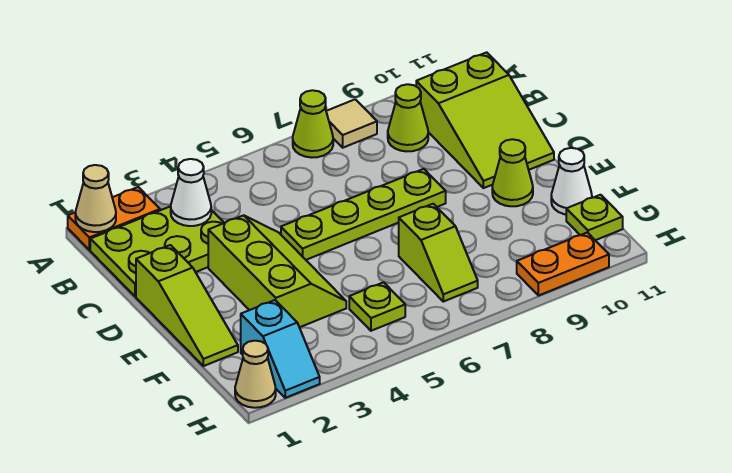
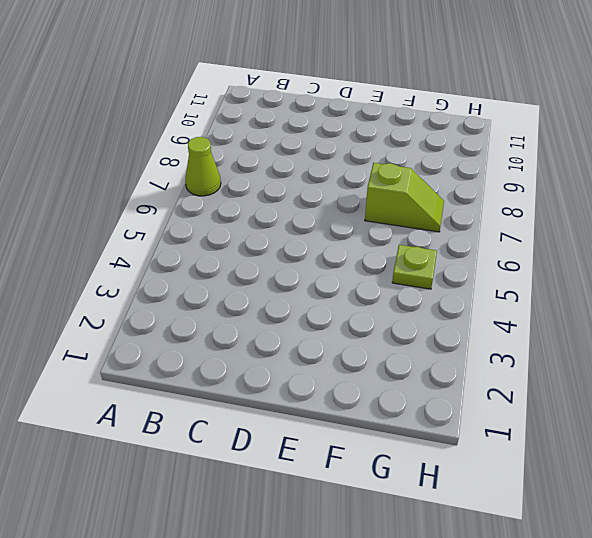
none -> orange 1x2 plate [68,187,160,250]
none -> tan 1x1 tile [326,99,377,148]
none -> lime 2x3 plate [90,206,224,296]

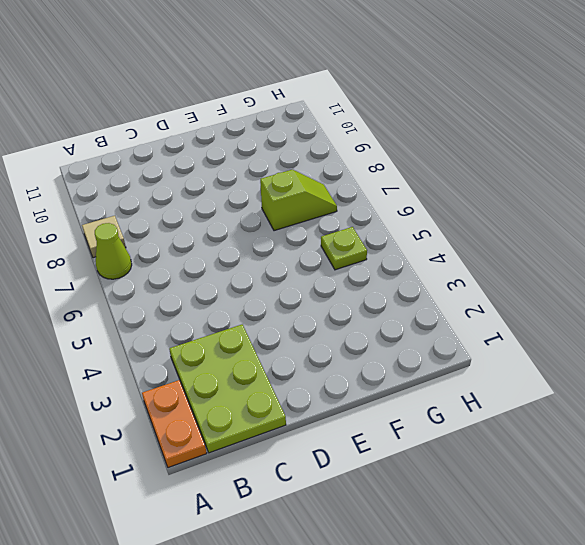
none -> lime 1x1 cone [388,84,428,151]
none -> lime 2x3 slope [416,52,554,188]
none -> lime 1x3 slope [136,245,238,366]

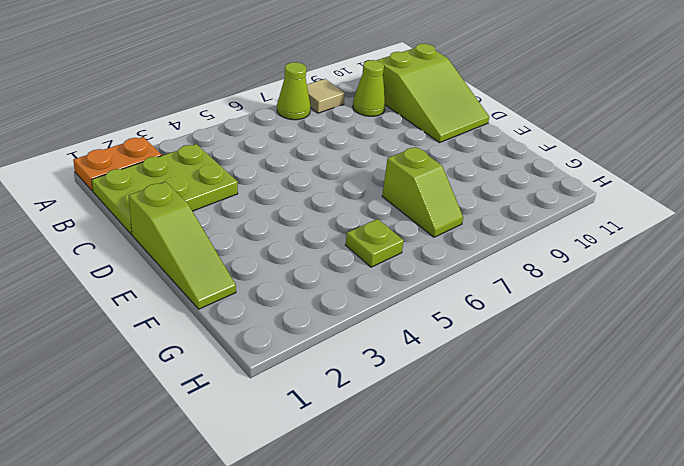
none -> lime 2x3 slope [208,215,346,327]
none -> lime 1x4 plate [281,169,446,260]
none -> lime 1x1 cone [492,139,533,206]

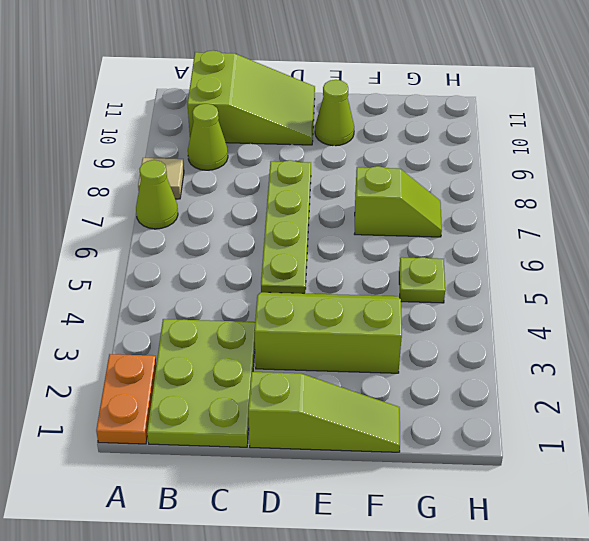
none -> white 1x1 cone [551,148,592,214]
none -> cyan 1x2 slope [241,300,320,398]
none -> lime 1x1 plate [566,195,623,240]

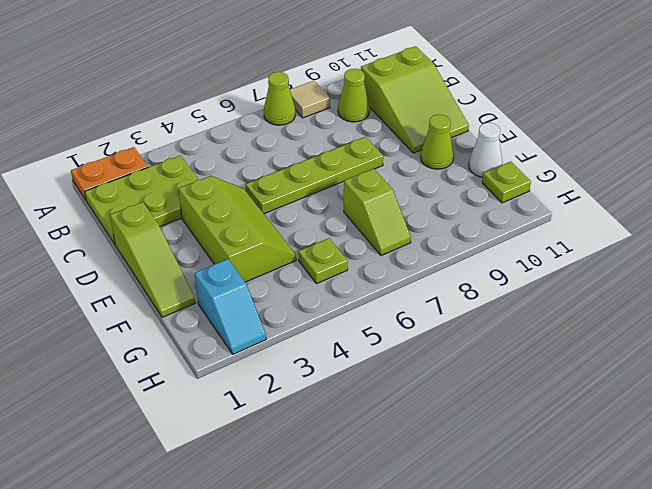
none -> tan 1x1 cone [235,341,276,408]
none -> orange 1x2 plate [517,232,609,296]
none -> tan 1x1 cone [75,165,116,232]

